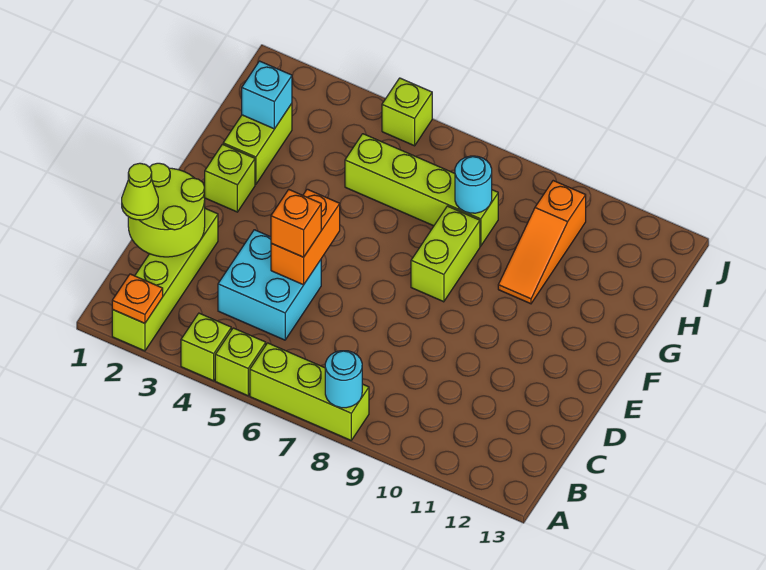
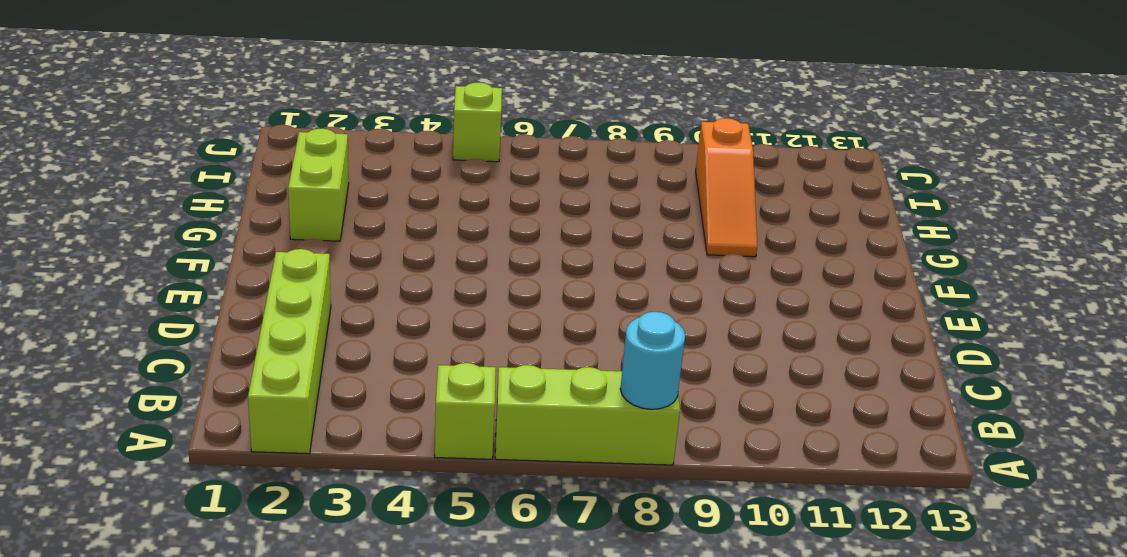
none -> lime 1x1 brick [181,313,231,381]
none -> cyan 2x2 brick [218,230,321,340]
none -> lime 1x1 brick [205,144,255,212]

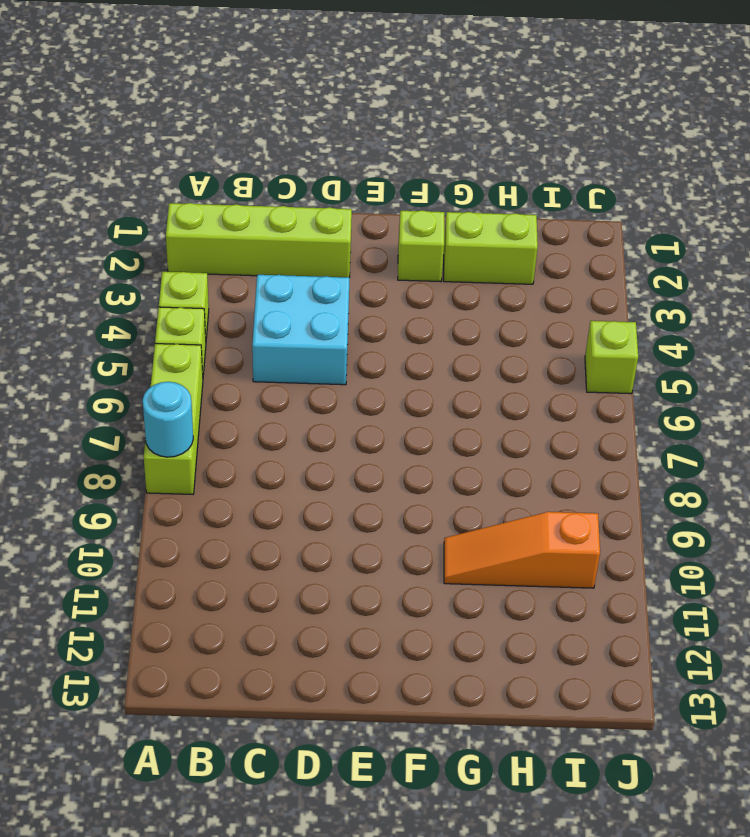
none -> lime 1x2 brick [411,206,480,302]
none -> lime 1x4 brick [345,134,498,246]
none -> orange 1x1 plate [112,274,163,323]

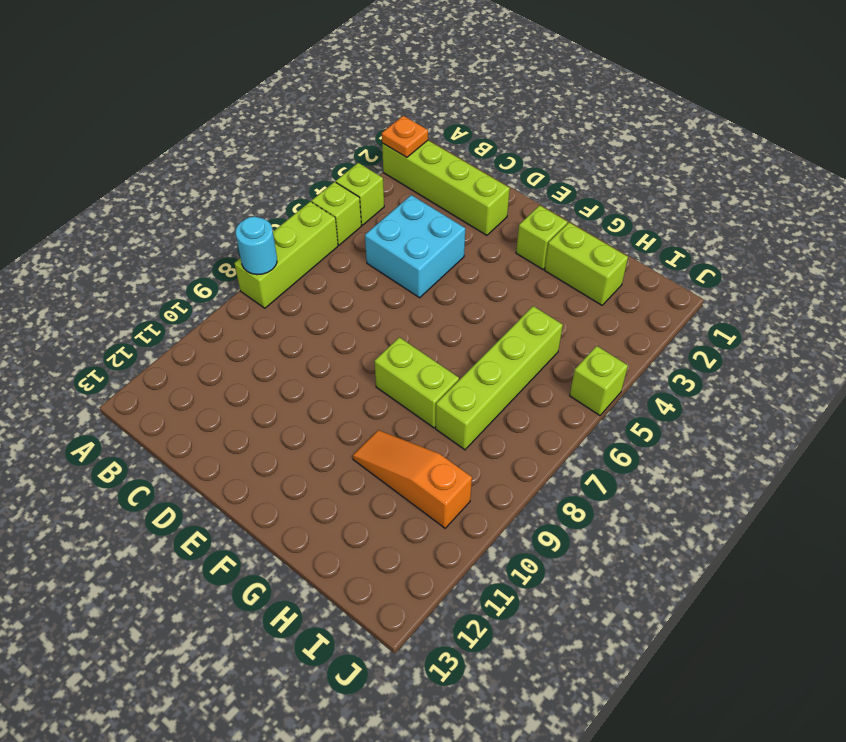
none -> lime 2x2 round brick [128,163,205,257]
none -> orange 1x2 brick [271,189,340,285]
none -> cyan 1x1 brick [242,61,292,129]

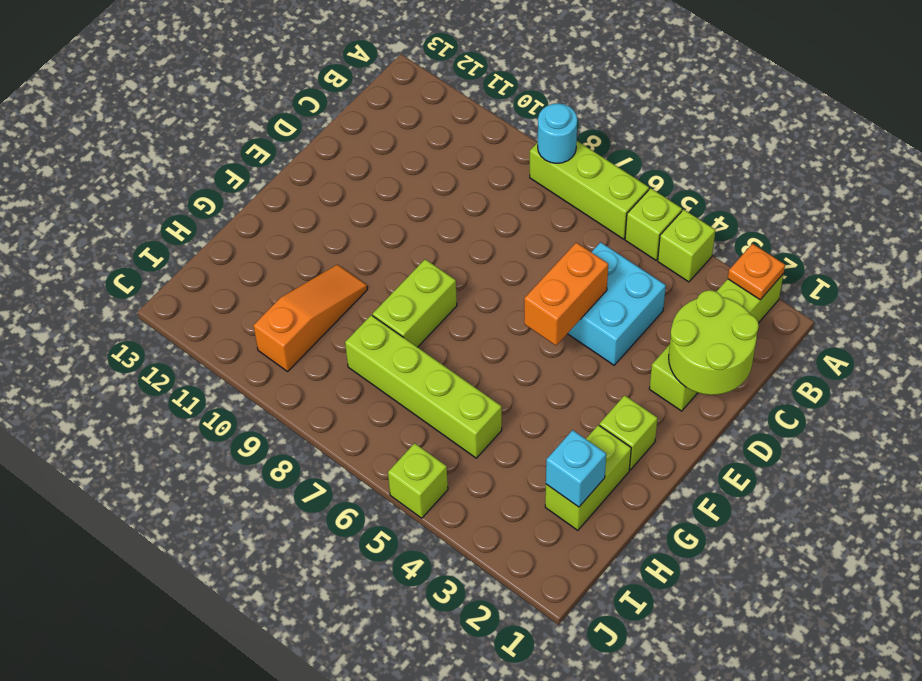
none -> cyan 1x1 round brick [455,156,492,213]
none -> lime 1x1 cone [122,163,158,220]
none -> orange 1x1 brick [271,190,321,257]

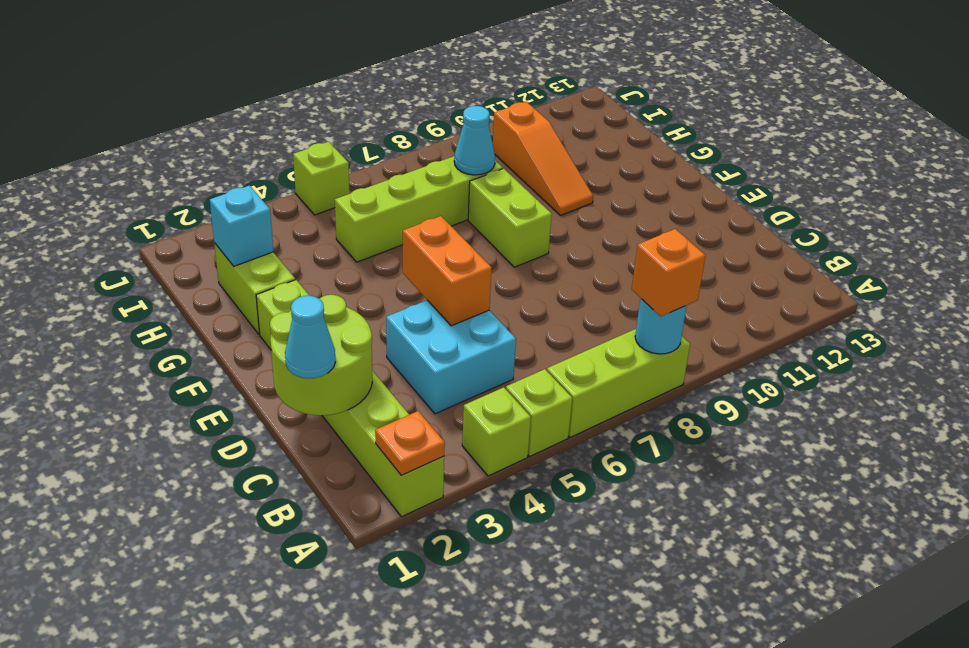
orange 1x1 brick [632,229,706,316] -> orange 1x1 brick moved to [271,190,321,257]
cyan 1x1 cone [285,296,335,379] -> lime 1x1 cone [122,163,158,220]
cyan 1x1 cone [454,106,495,175] -> cyan 1x1 round brick [455,156,492,213]

